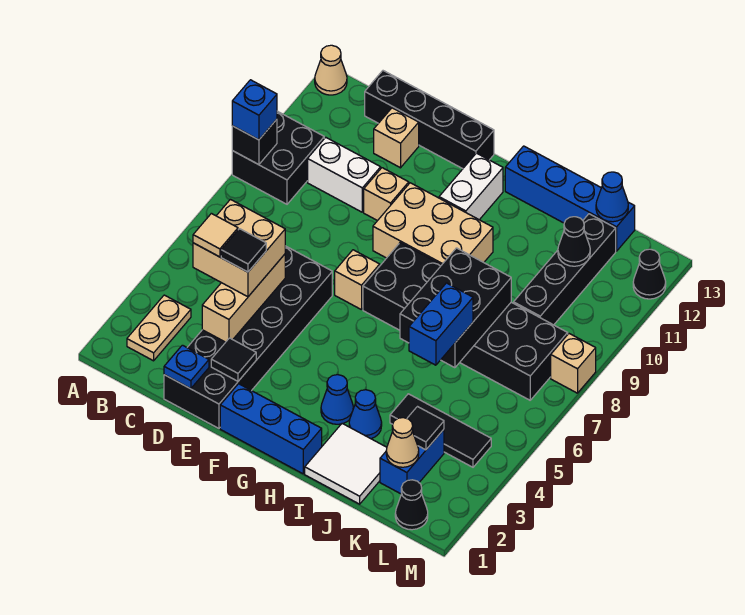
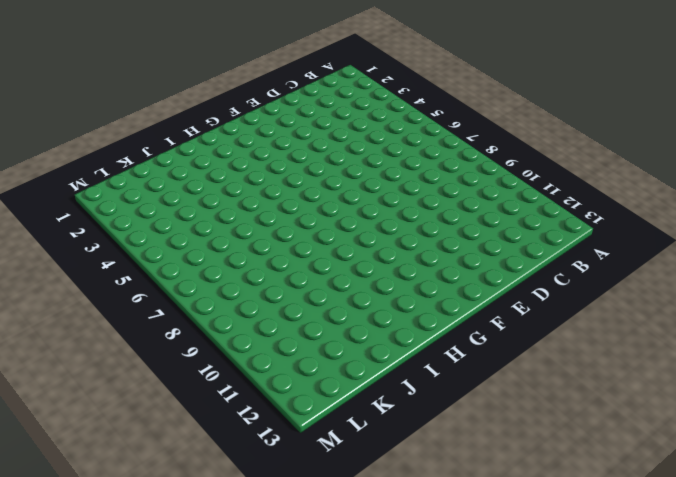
none -> black 2x2 brick [232,111,324,204]
none -> tan 1x1 cone [315,45,347,95]
none -> tan 1x2 plate [127,295,191,361]
none -> white 1x2 brick [308,137,381,212]

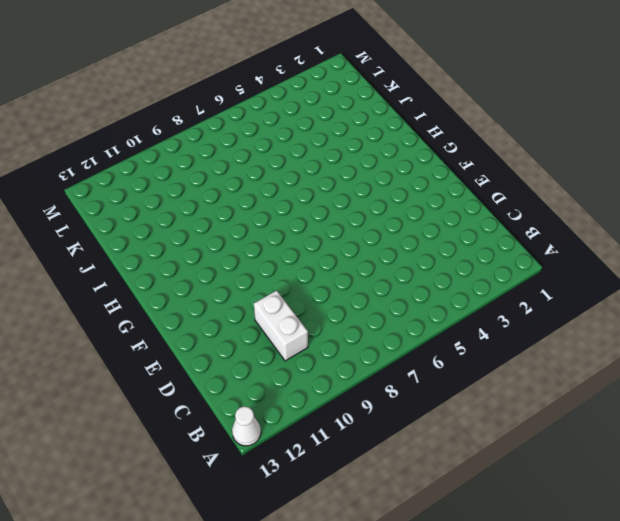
white 1x1 cone [232,406,261,446] -> tan 1x1 cone [315,45,347,95]
none -> black 2x2 brick [232,111,324,204]
none -> tan 1x2 plate [127,295,191,361]
none -> black 1x4 brick [365,71,494,169]
none -> black 2x6 brick [164,246,332,428]

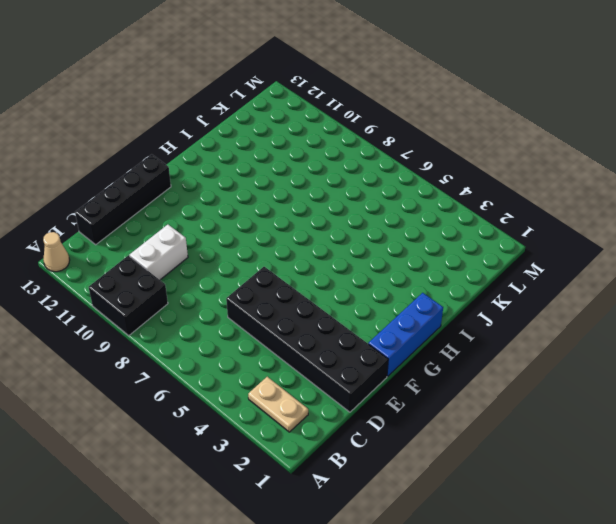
none -> tan 1x1 brick [374,108,419,168]
none -> tan 1x1 brick [364,168,409,221]
none -> tan 1x1 brick [335,250,380,310]
none -> tan 2x3 brick [373,183,493,265]

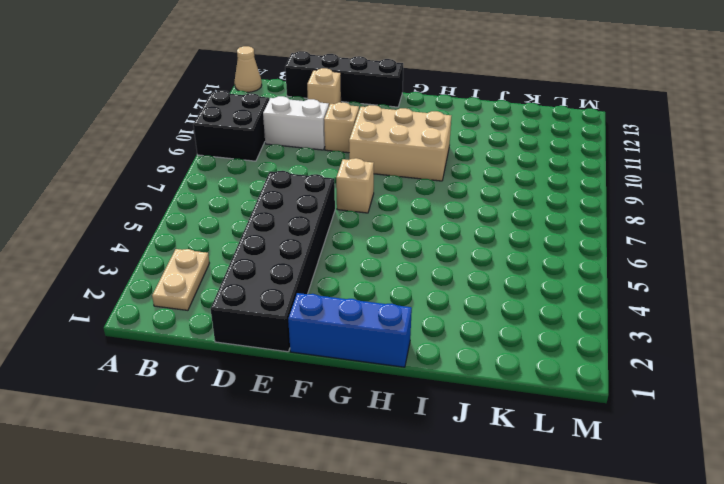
none -> black 2x6 brick [363,243,568,400]
none -> white 1x2 brick [439,153,503,220]
none -> blue 1x1 cone [321,375,353,424]
none -> blue 1x4 brick [505,146,635,251]

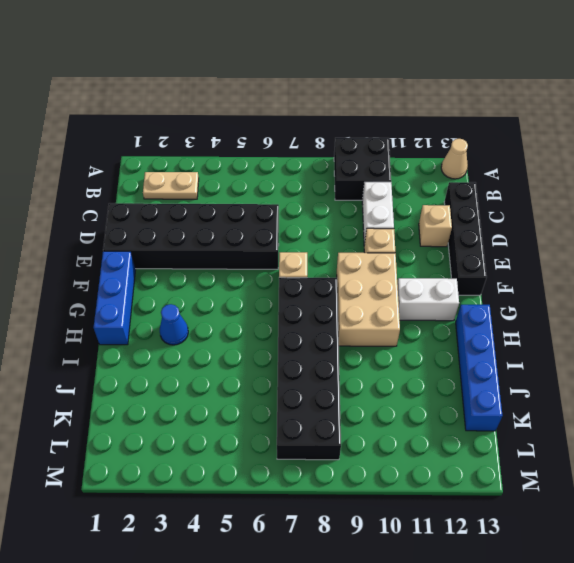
none -> white 2x2 tile [305,424,387,504]
none -> blue 1x1 cone [349,390,382,439]
none -> black 1x3 tile [390,394,491,467]
none -> blue 1x2 brick [380,430,444,494]

